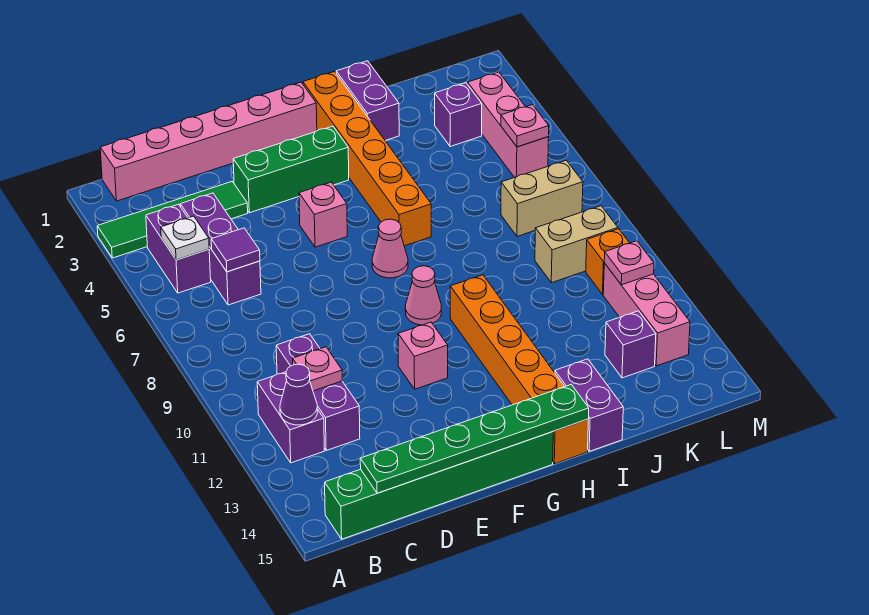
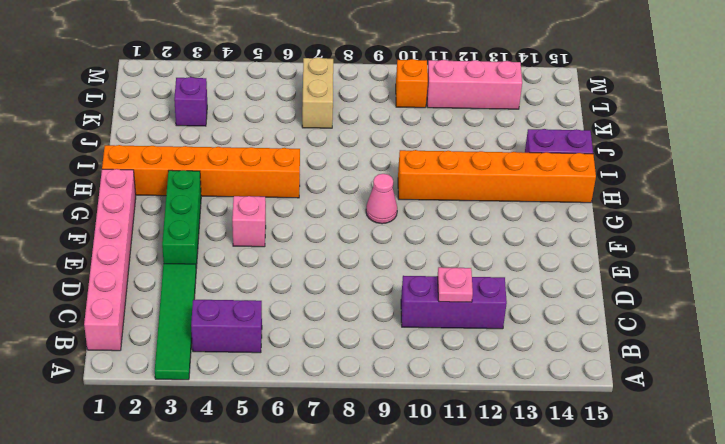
none -> purple 1x2 brick [257,372,324,463]
none -> green 1x6 brick [325,432,553,539]
none -> purple 1x3 brick [180,193,261,305]
none -> pink 1x1 brick [398,322,448,389]

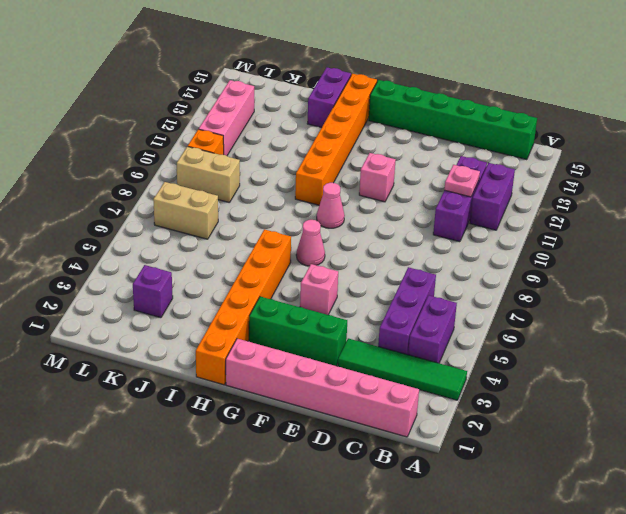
none -> purple 1x2 brick [336,61,399,141]
none -> purple 1x1 brick [605,311,656,378]
none -> pink 1x3 brick [468,72,549,177]
none -> white 1x1 plate [161,216,209,260]

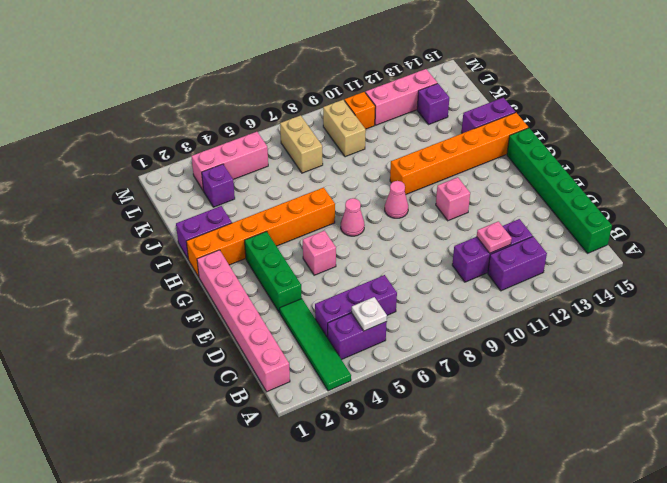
none -> purple 1x1 cone [280,364,317,425]
none -> purple 1x1 tile [211,228,260,272]
none -> green 1x6 plate [360,384,589,493]
none -> pink 1x1 plate [501,105,549,147]

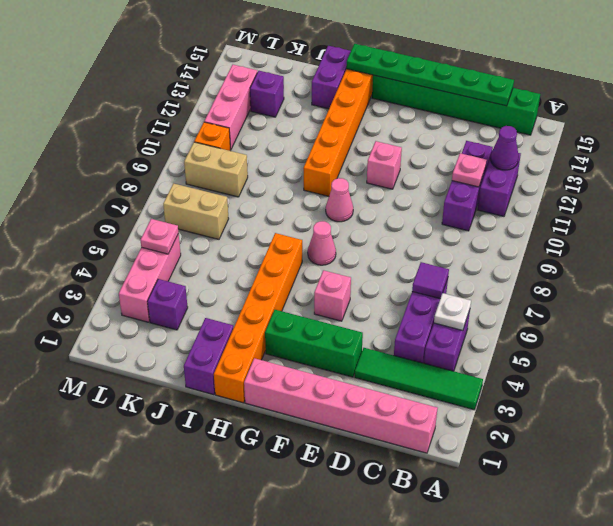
none -> pink 1x1 plate [604,241,654,285]

